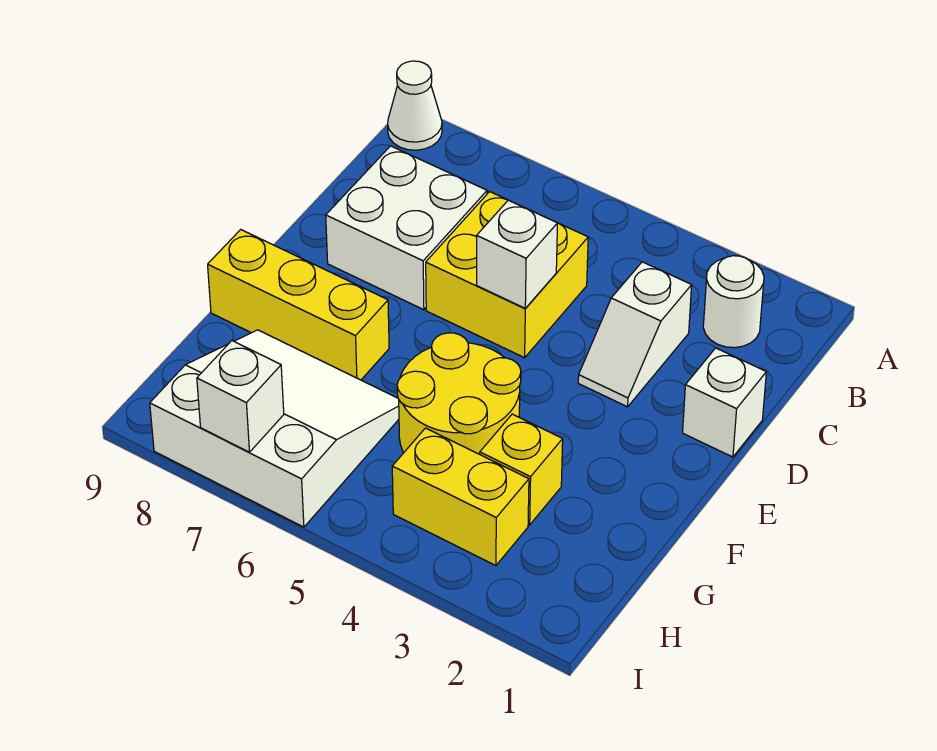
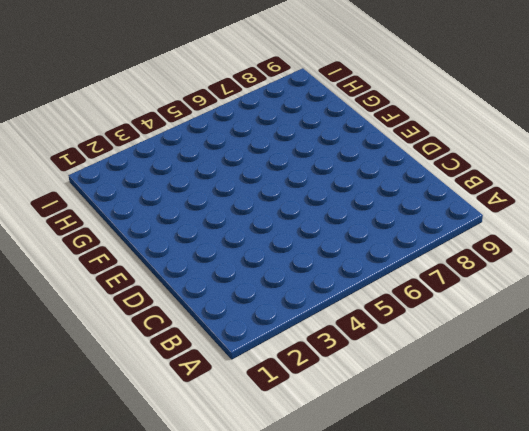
none -> white 1x1 cone [388,61,442,150]
none -> white 1x1 round brick [703,256,764,348]
none -> white 1x2 slope [578,262,692,407]

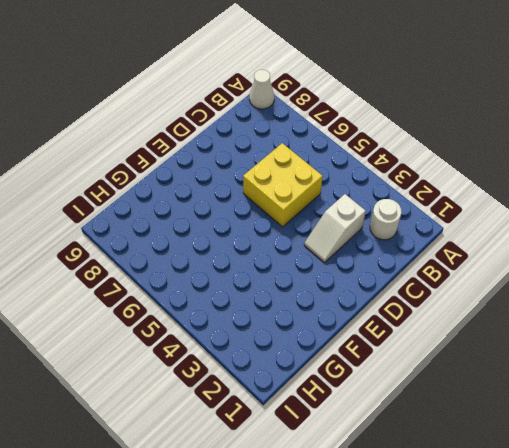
none -> white 2x2 brick [326,146,487,310]
none -> white 1x1 brick [683,348,766,457]
none -> yellow 2x2 round brick [397,333,521,454]

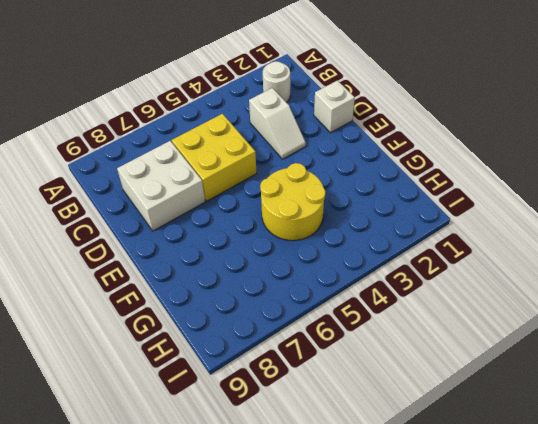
none -> white 1x1 cone [388,61,442,150]
none -> yellow 1x3 brick [208,230,389,380]
none -> yellow 1x1 brick [480,414,563,525]

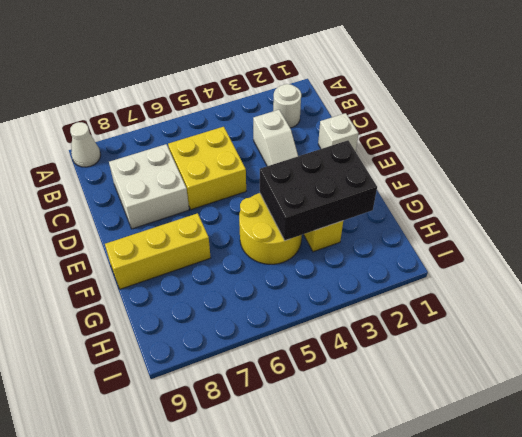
black 2x3 brick [260,140,377,240] -> none
none -> white 3x3 slope [150,330,399,527]
none -> yellow 1x2 brick [392,428,529,566]
none -> white 1x1 brick [477,200,558,308]

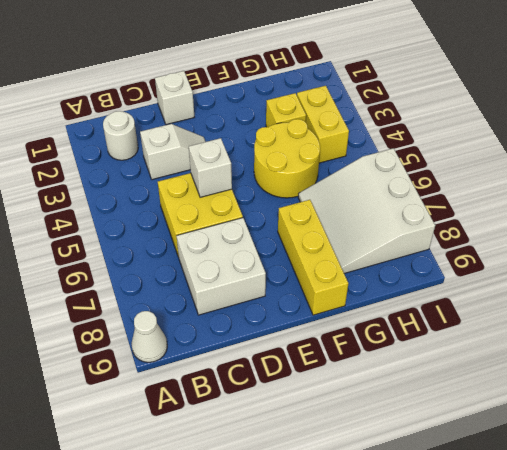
none -> white 1x1 brick [197,341,284,452]

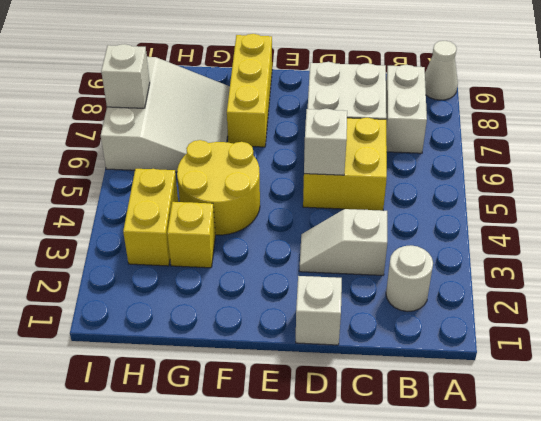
white 1x2 brick [386,65,427,153] -> none

